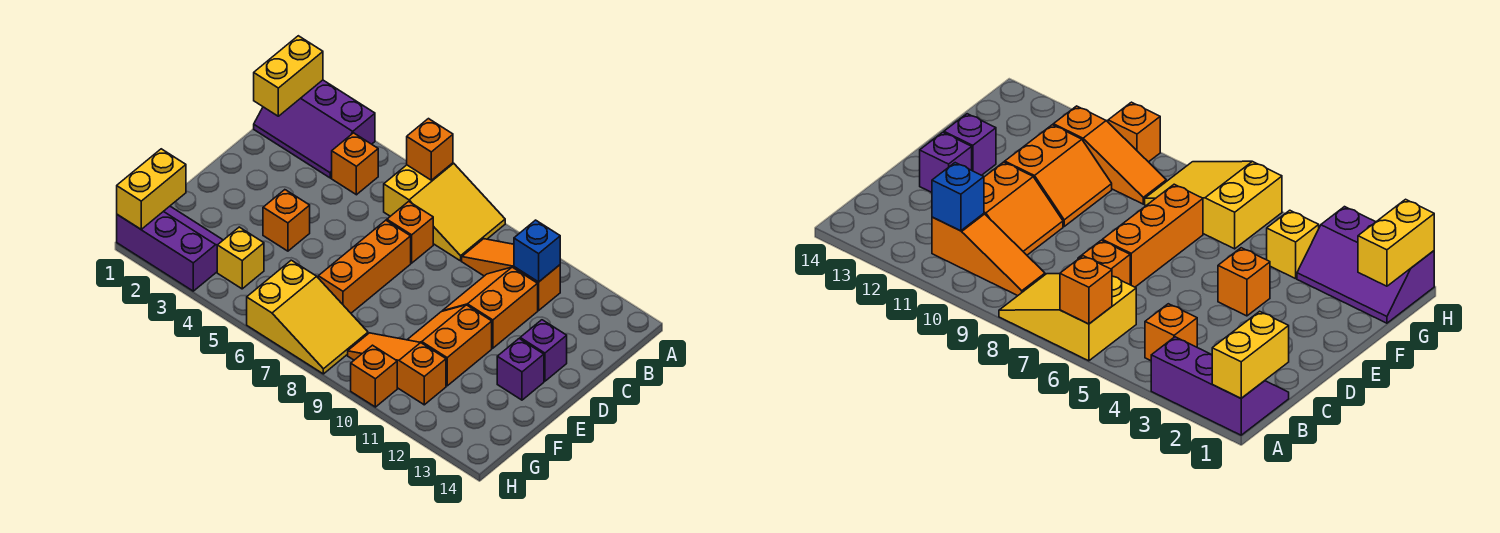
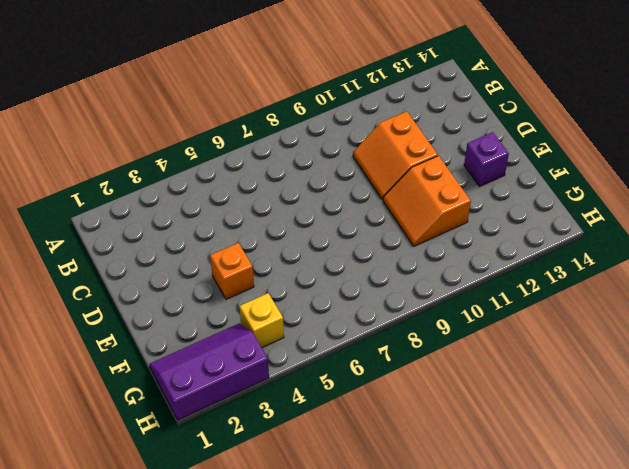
none -> purple 2x3 slope [254,80,375,178]
none -> yellow 2x3 slope [384,163,505,261]
none -> orange 1x1 brick [332,133,378,195]

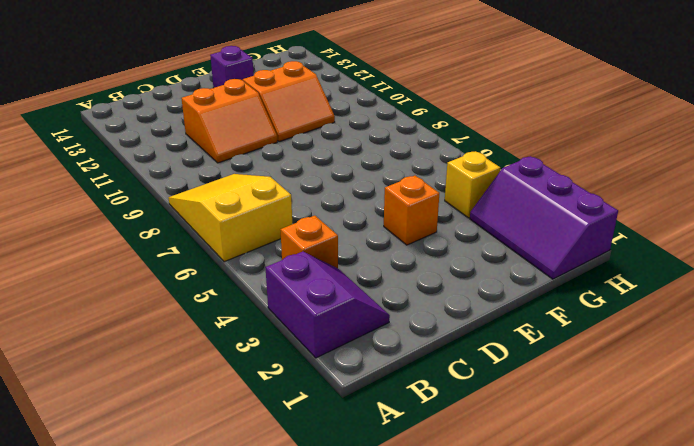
purple 2x2 slope [265,252,390,358] -> purple 2x3 slope [254,80,375,178]
none -> orange 1x3 slope [462,239,560,310]
none -> orange 1x1 brick [387,201,433,263]
none -> orange 1x3 brick [318,220,411,313]

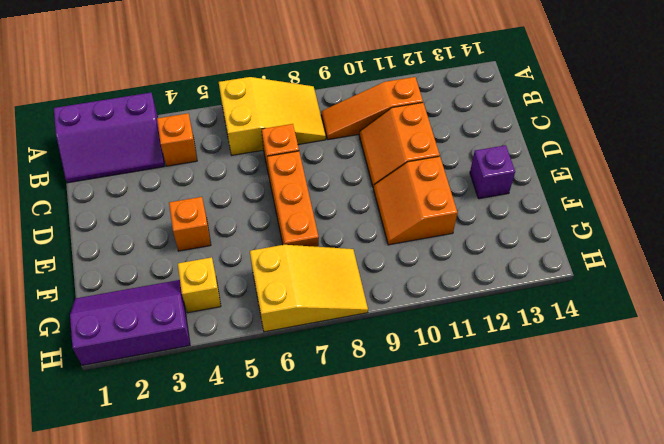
none -> purple 1x1 brick [520,320,567,381]
none -> orange 1x3 slope [348,333,446,405]
none -> orange 1x1 brick [351,345,397,407]

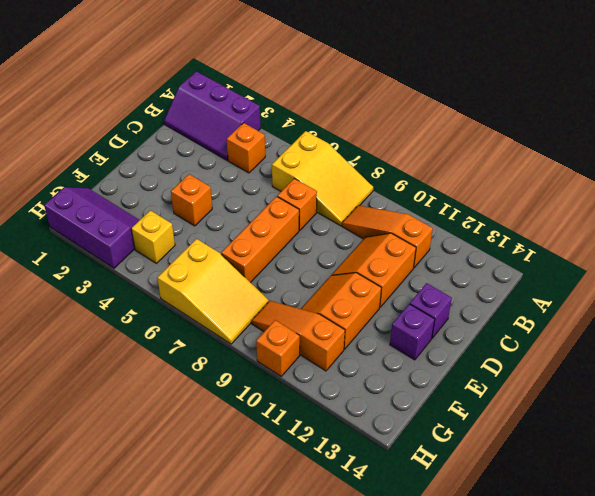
none -> yellow 1x2 brick [254,36,323,116]
none -> orange 1x1 brick [407,119,453,180]
none -> blue 1x1 brick [514,220,560,282]

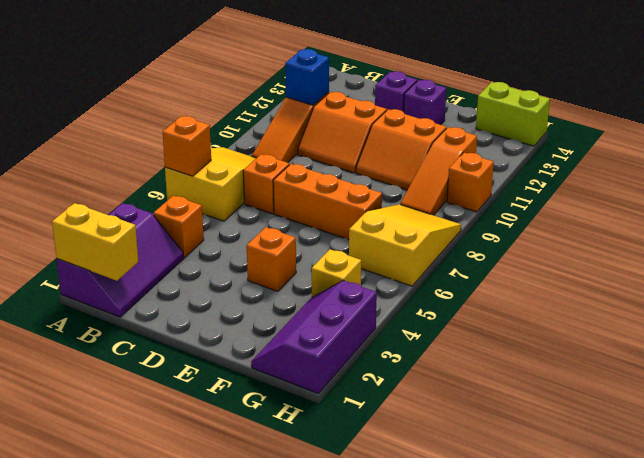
lime 1x2 brick [476,82,550,146] -> none
none -> yellow 1x2 brick [117,149,186,229]

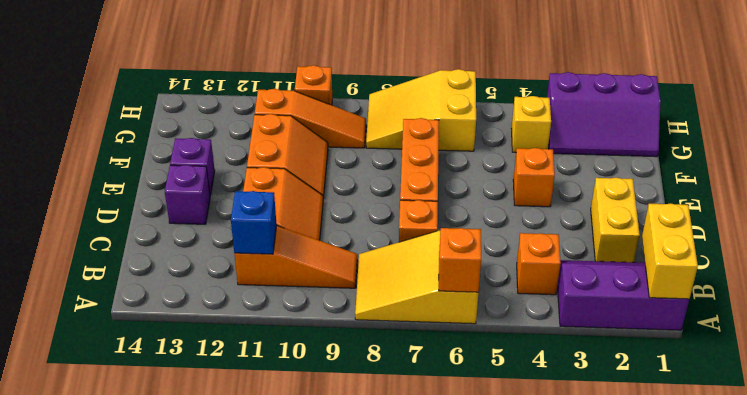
yellow 1x2 brick [591,178,640,262] -> yellow 1x2 brick moved to [117,149,186,229]

